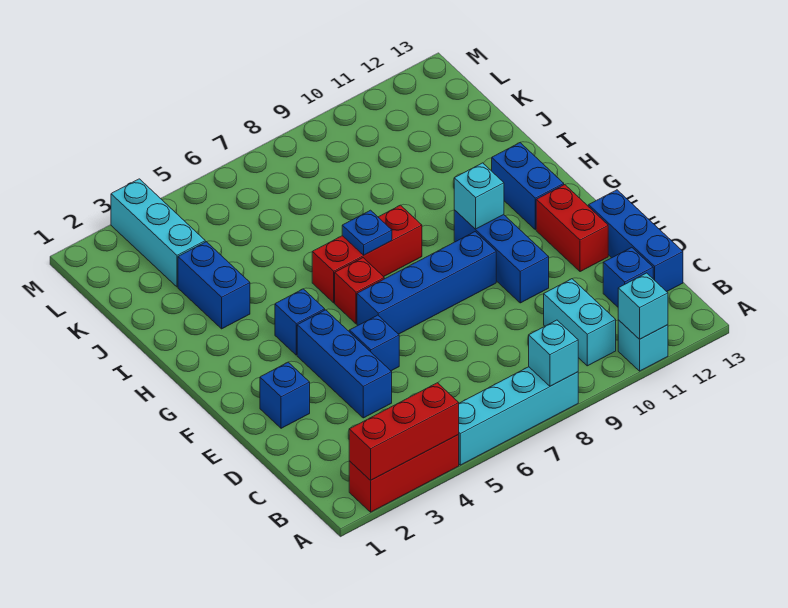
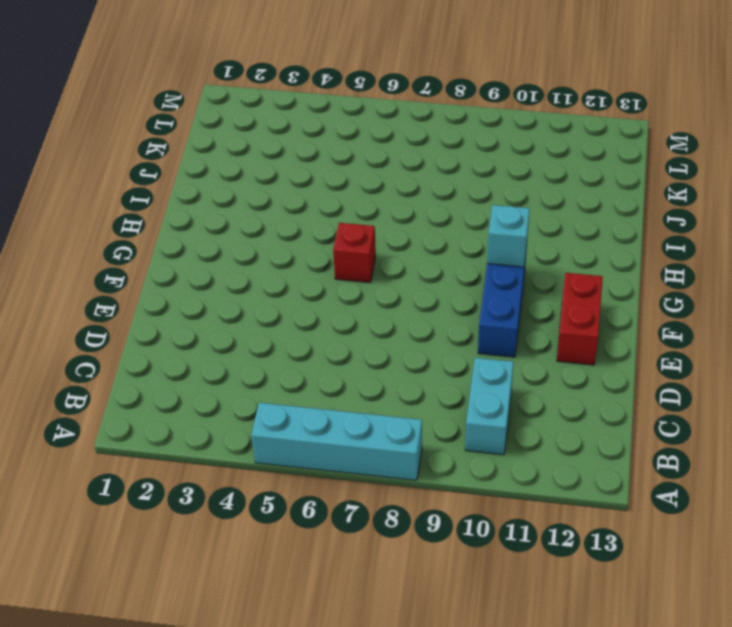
none -> red 1x3 brick [349,435,459,512]
none -> cyan 1x1 brick [618,320,668,371]
none -> blue 1x1 brick [603,247,653,307]

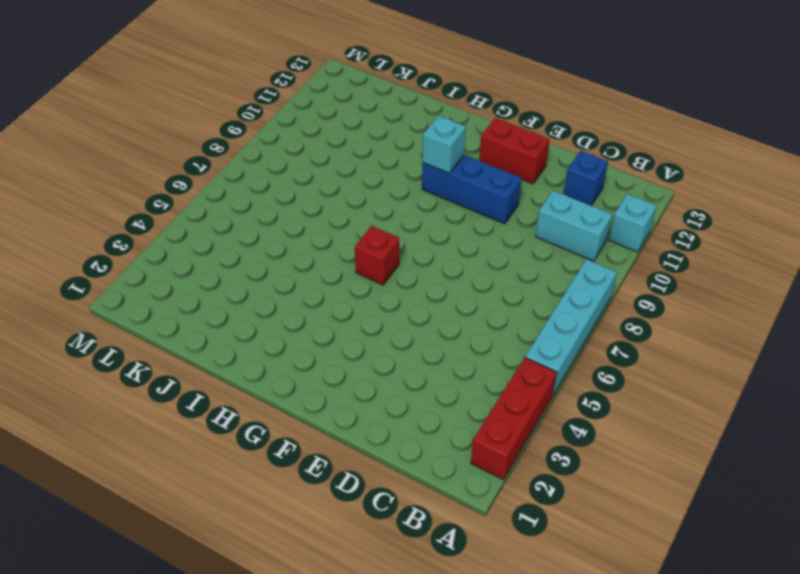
none -> blue 1x3 brick [589,190,683,292]
none -> blue 1x3 brick [297,310,392,418]
none -> blue 1x1 brick [260,362,310,428]

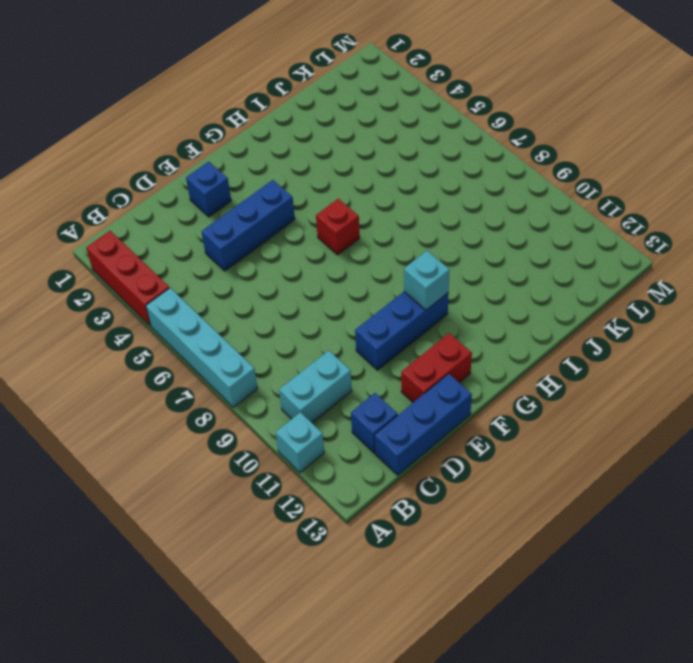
none -> blue 1x1 brick [350,315,399,371]
none -> blue 1x4 brick [357,232,496,334]
none -> blue 1x1 brick [275,289,325,355]

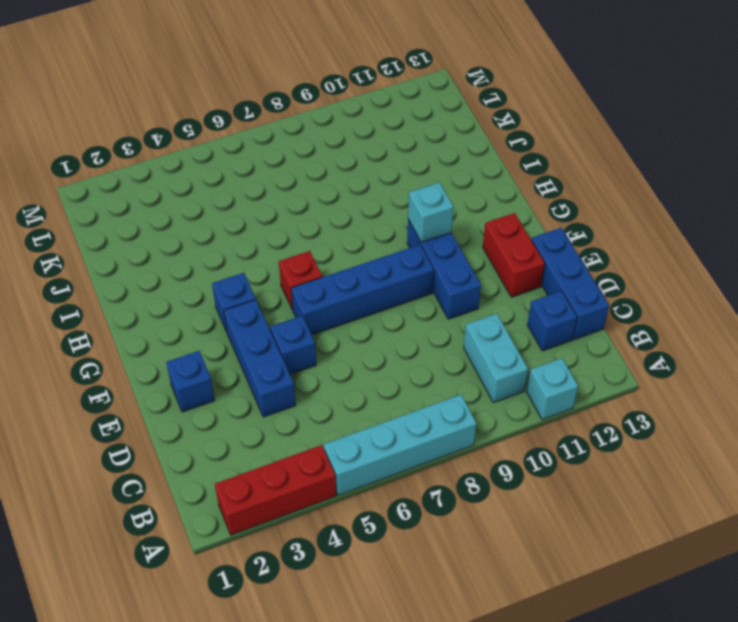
none -> blue 1x2 brick [492,143,564,230]
none -> red 1x3 brick [312,205,422,303]
none -> blue 1x2 brick [178,242,250,329]

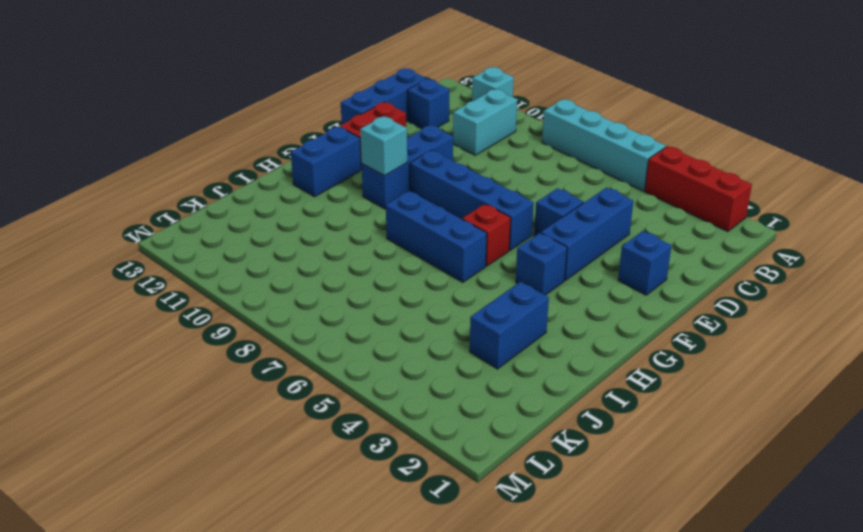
blue 1x3 brick [386,191,487,282] -> red 1x3 brick [312,205,422,303]
none -> cyan 1x3 brick [111,179,205,287]
none -> red 1x3 brick [349,383,459,480]
none -> cyan 1x1 brick [529,320,578,386]

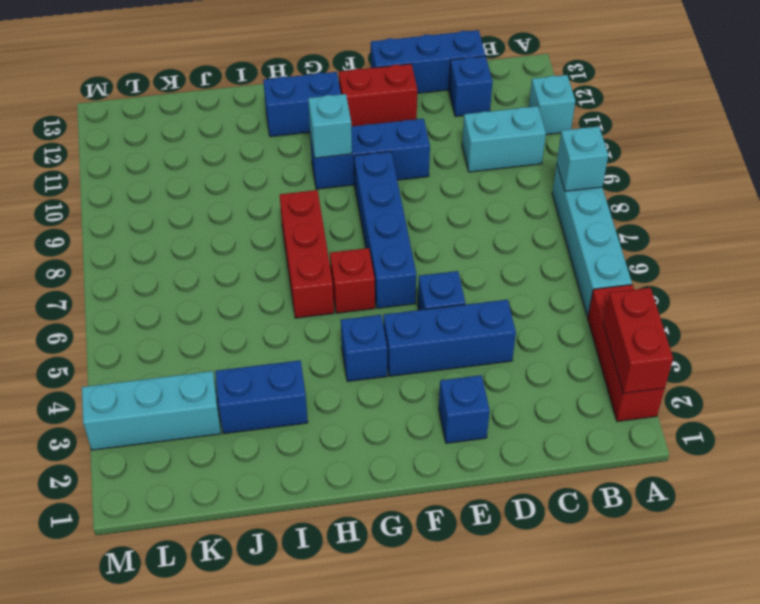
red 1x2 brick [603,288,673,393] -> red 1x3 brick [349,383,459,480]
none -> cyan 1x1 brick [618,273,668,339]
none -> blue 1x1 plate [342,210,392,255]

